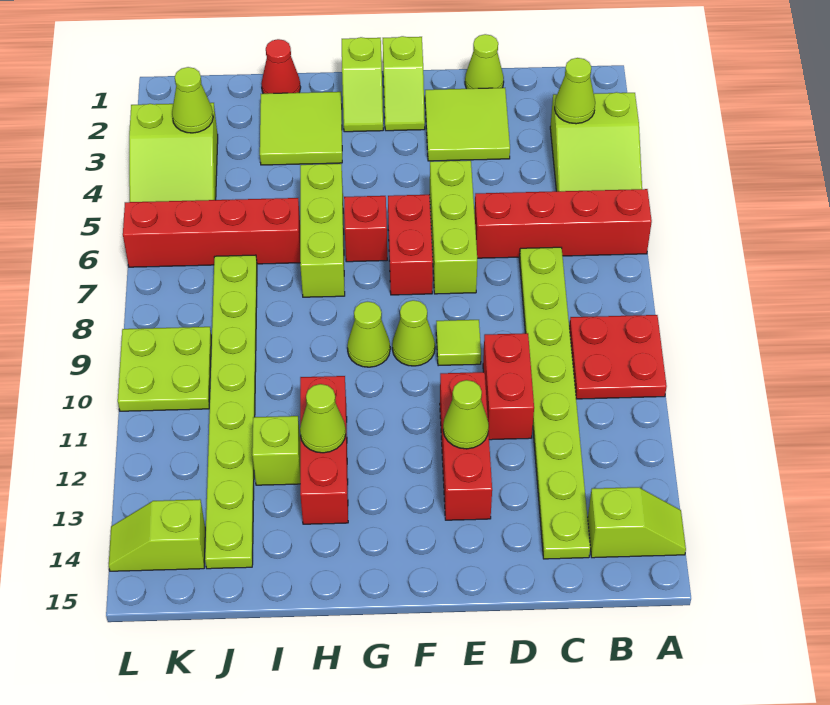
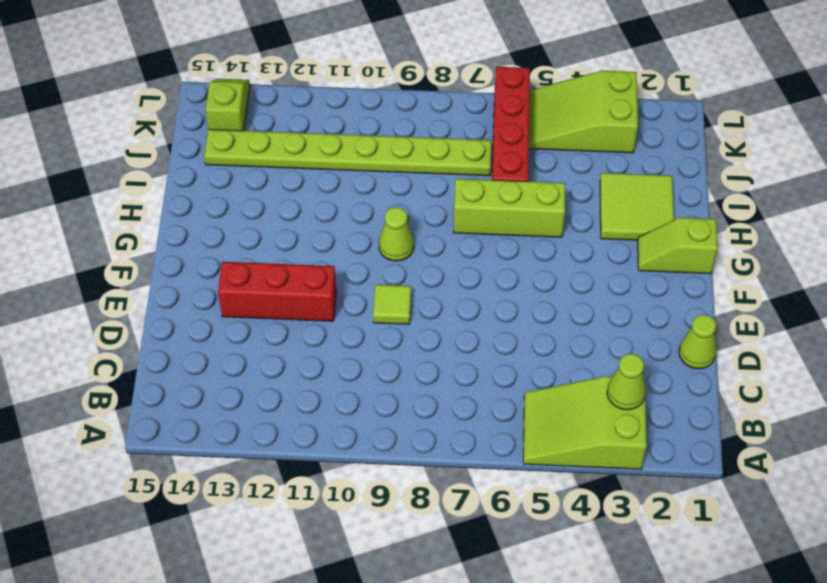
none -> red 1x4 brick [475,189,652,258]
none -> red 2x2 plate [569,315,667,399]
none -> lime 1x2 slope [588,487,686,558]
none -> lime 1x8 plate [520,247,590,559]

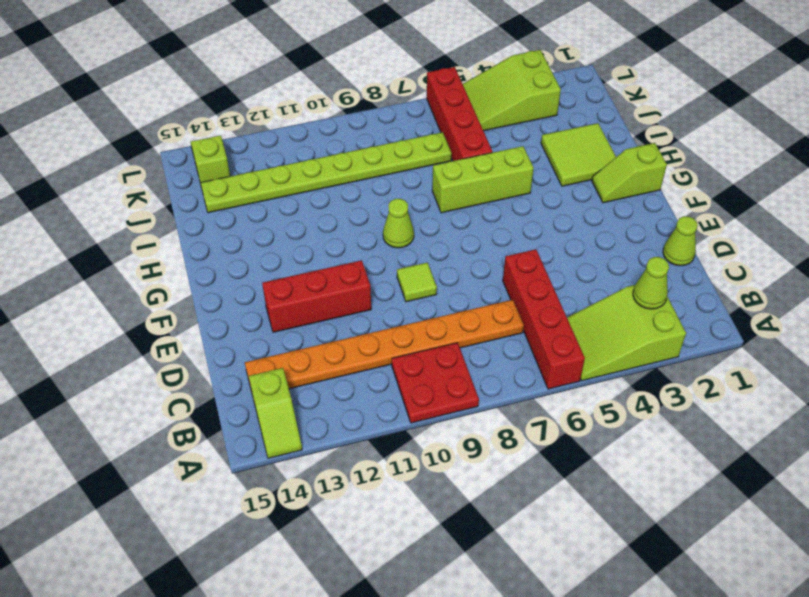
orange 1x8 plate [245,300,524,391] -> lime 1x8 plate [520,247,590,559]
none -> lime 2x2 tile [425,88,510,161]
none -> red 1x2 brick [483,333,534,440]
none -> lime 1x3 brick [430,160,477,294]
none -> lime 1x2 slope [383,36,425,131]

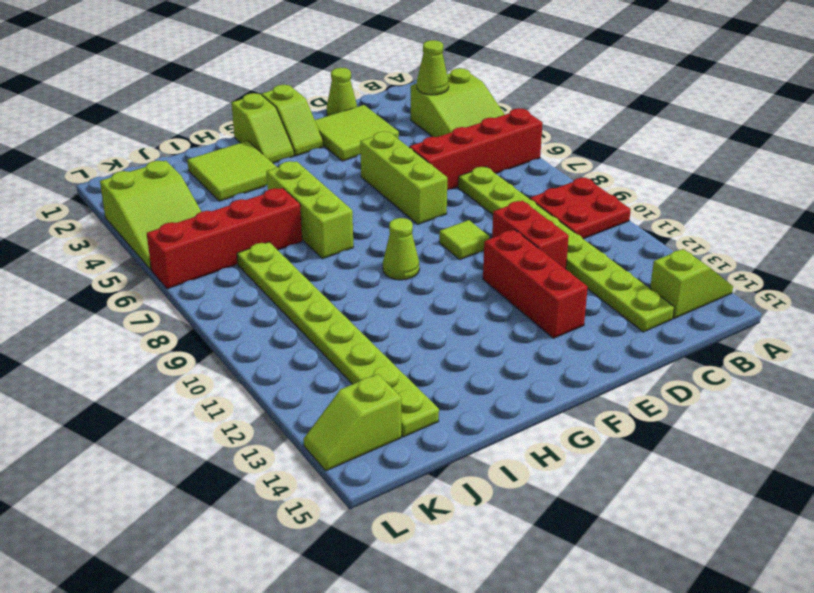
none -> red 1x2 brick [388,195,433,295]
none -> lime 1x1 cone [392,300,435,366]
none -> red 1x1 brick [344,196,387,262]
none -> red 1x3 brick [300,376,348,524]

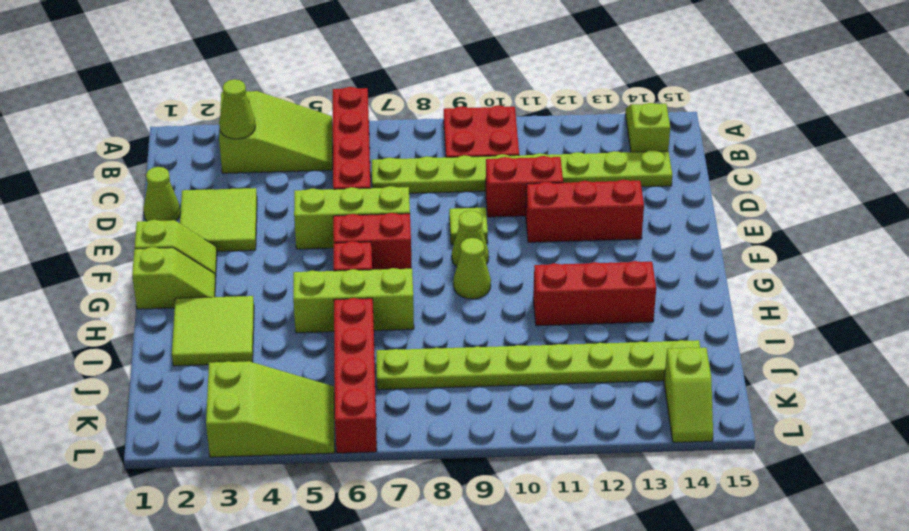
none -> red 1x1 cone [261,39,301,94]
none -> lime 1x1 brick [252,416,300,485]
none -> lime 2x2 plate [118,327,211,411]
none -> lime 1x1 cone [443,380,489,449]

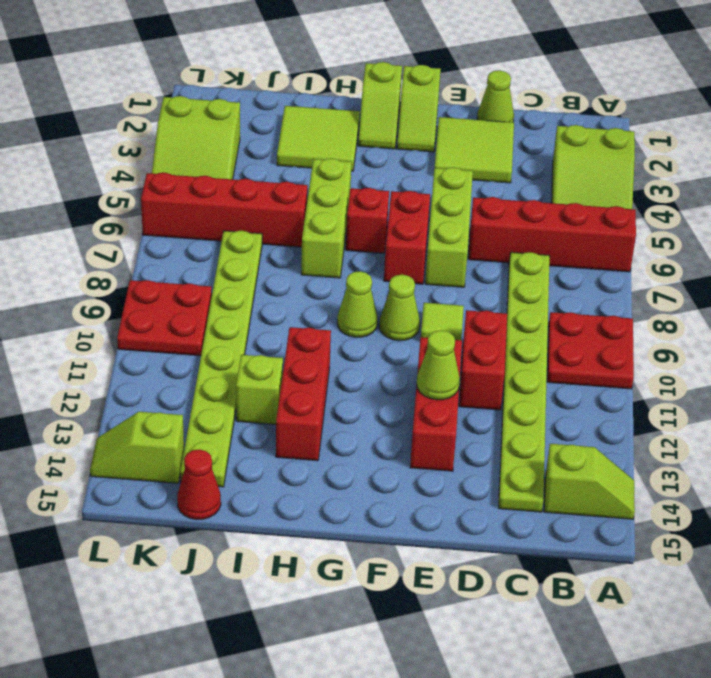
red 1x1 cone [177,449,221,520] -> red 1x1 cone moved to [261,39,301,94]
red 2x2 plate [117,280,212,356] -> lime 2x2 plate [118,327,211,411]
none -> lime 1x1 cone [555,58,595,124]
none -> lime 1x1 cone [300,384,346,453]
none -> lime 1x1 cone [172,67,213,133]

